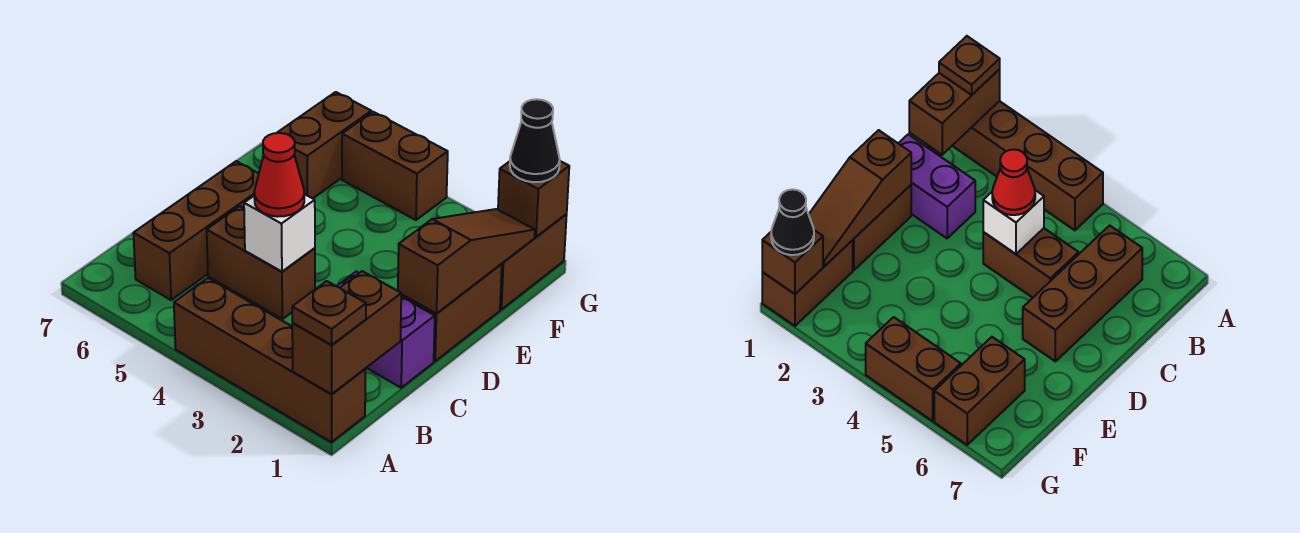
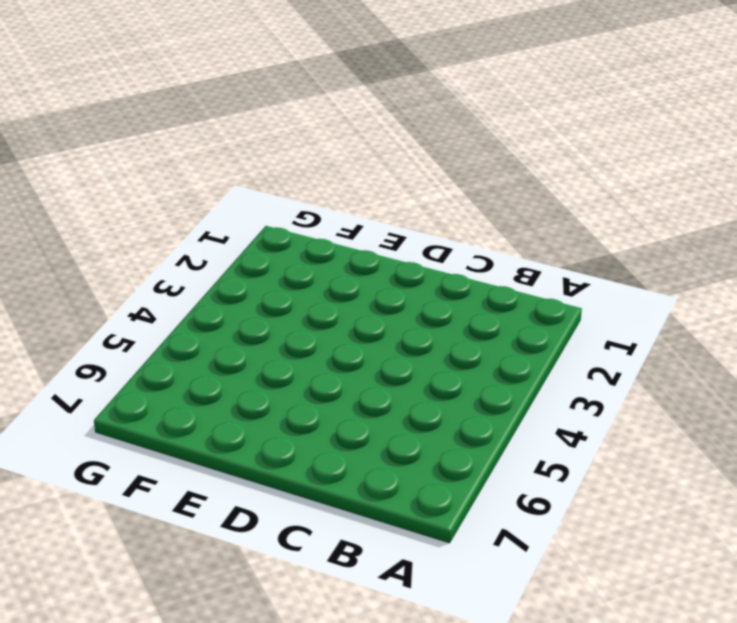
none -> brown 1x4 brick [174,278,365,442]
none -> brown 1x3 brick [134,161,259,300]
none -> purple 1x2 brick [337,272,435,388]

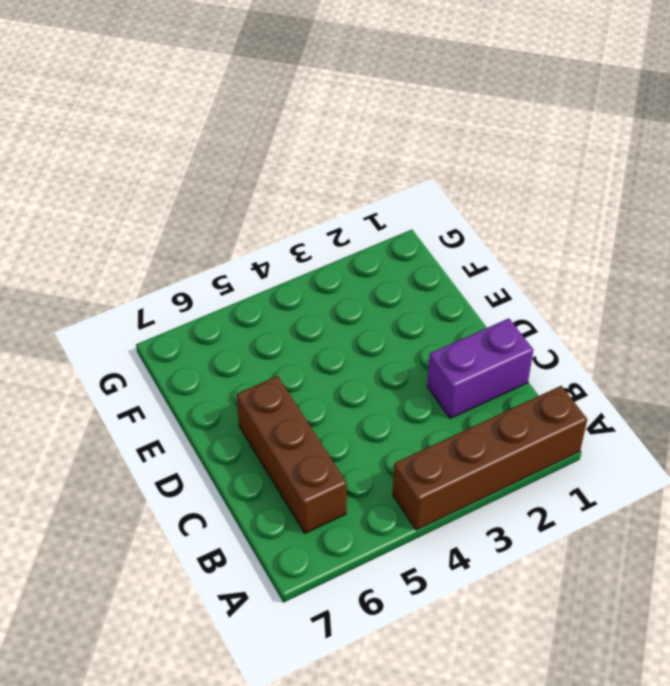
none -> brown 1x2 brick [207,206,315,319]
none -> brown 1x2 brick [401,264,502,361]
none -> brown 1x2 brick [500,214,567,309]

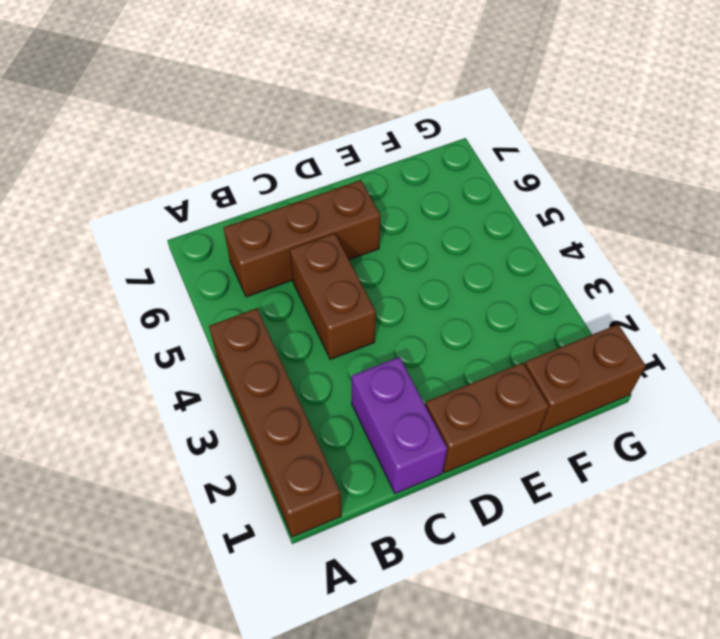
none -> brown 1x2 brick [277,92,371,198]
none -> brown 1x2 brick [342,112,448,220]
none -> brown 1x2 brick [292,271,401,394]

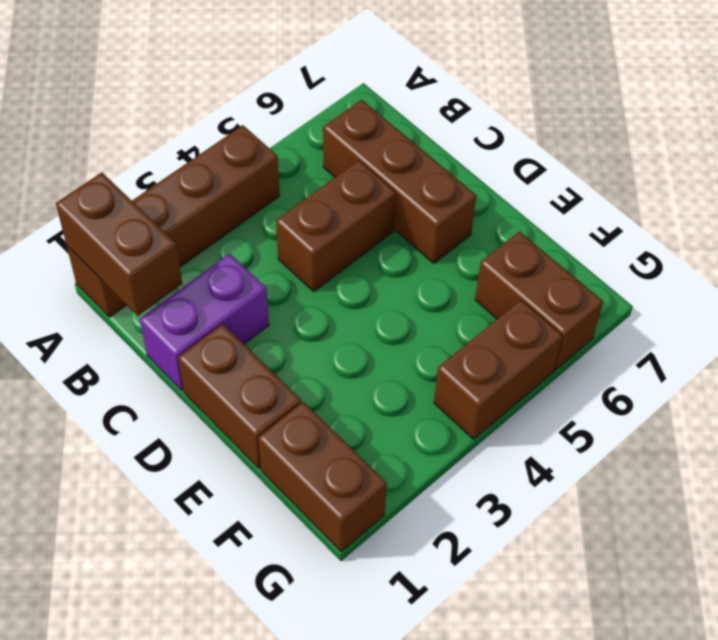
none -> white 1x1 brick [244,194,315,272]
none -> brown 1x3 slope [398,209,535,314]
none -> brown 1x1 brick [498,161,569,237]

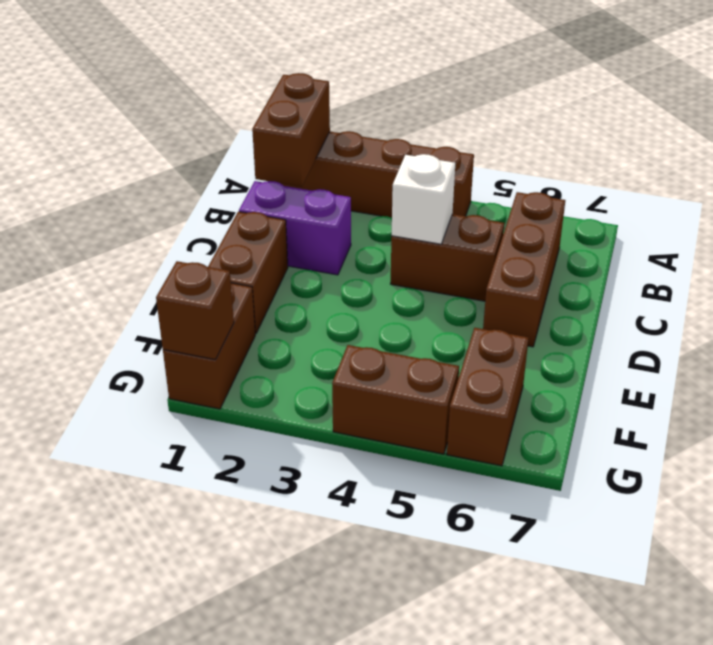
none -> brown 1x3 slope [398,209,535,314]
none -> brown 1x1 plate [292,281,366,345]
none -> red 1x1 cone [254,133,304,217]

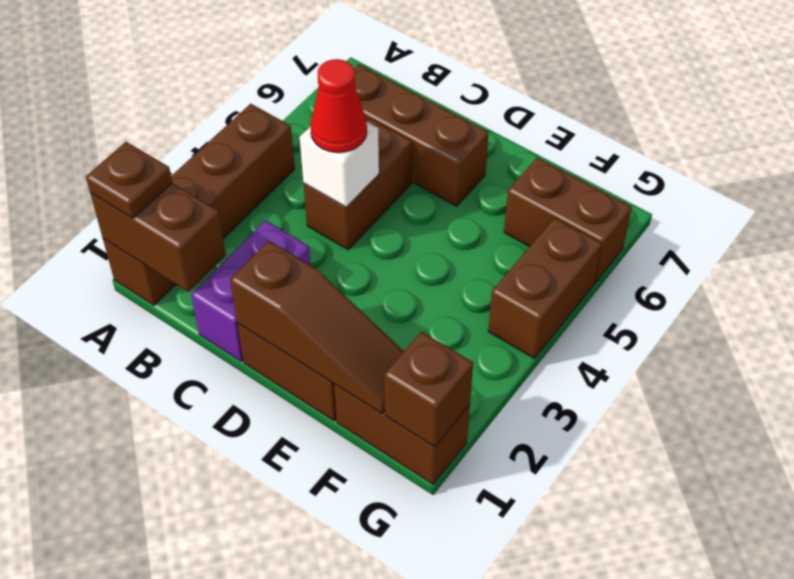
none -> black 1x1 cone [510,99,560,182]

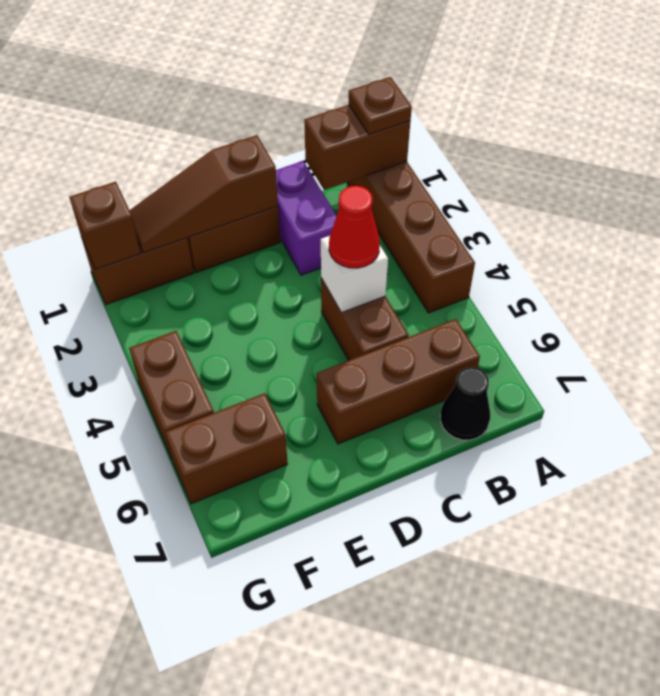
black 1x1 cone [440,367,490,440] -> black 1x1 cone moved to [510,99,560,182]

